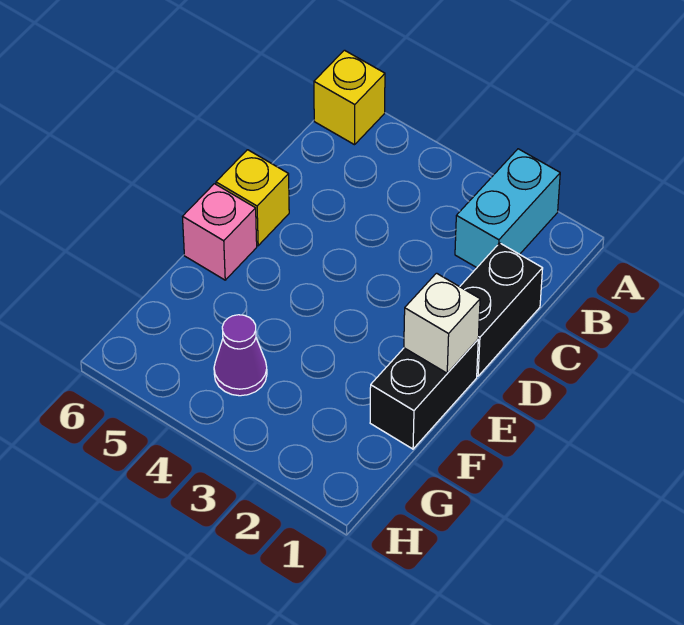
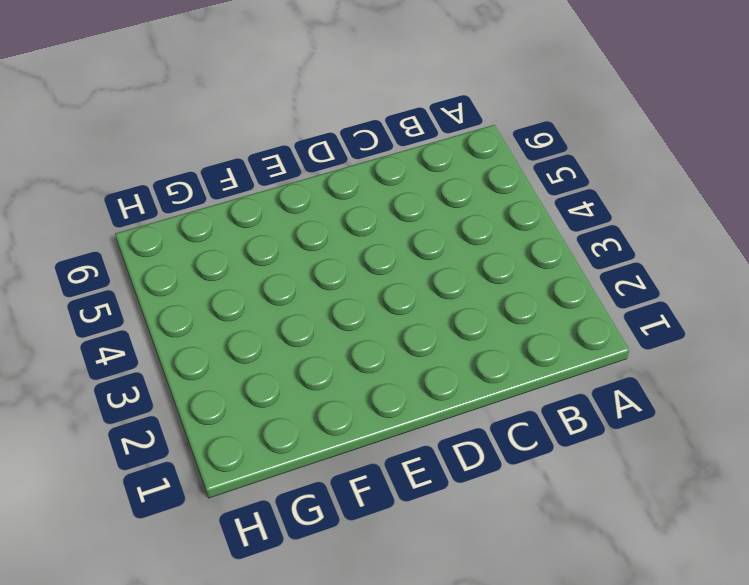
none -> cyan 1x2 brick [455,149,560,268]
none -> yellow 1x1 brick [314,50,385,145]

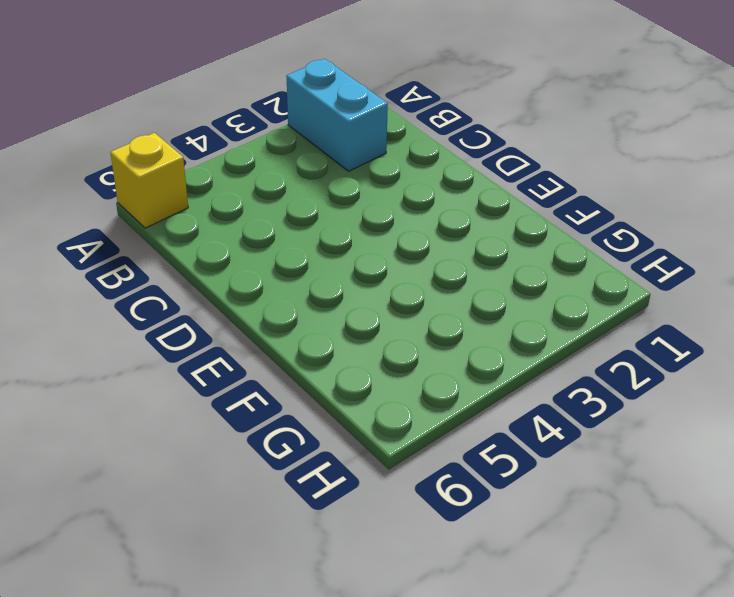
none -> black 1x2 brick [460,243,543,376]
none -> yellow 1x1 brick [216,150,289,246]

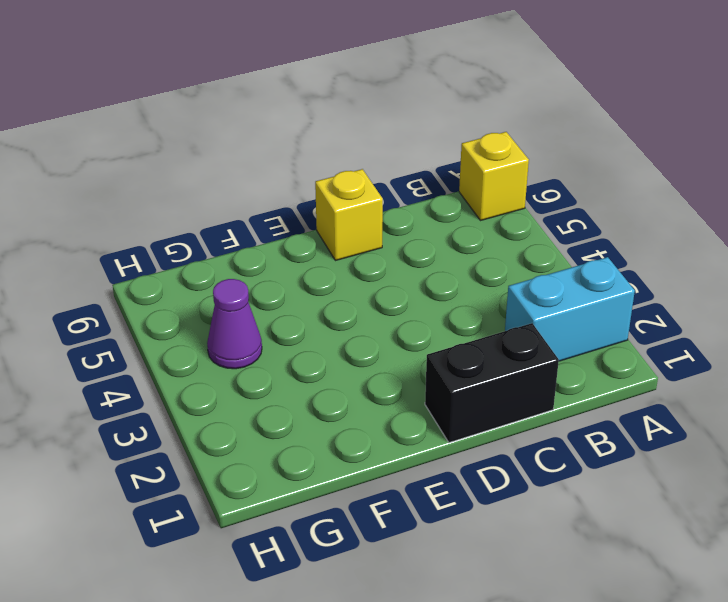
none -> black 1x2 brick [370,340,478,449]
none -> pink 1x1 brick [182,184,257,280]

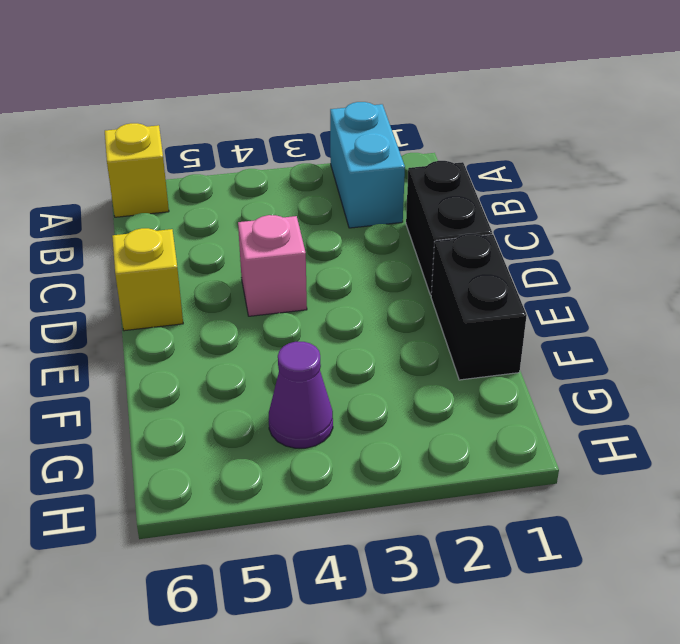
pink 1x1 brick [238,215,307,316] -> pink 1x1 brick moved to [182,184,257,280]
none -> white 1x1 brick [404,273,480,373]

